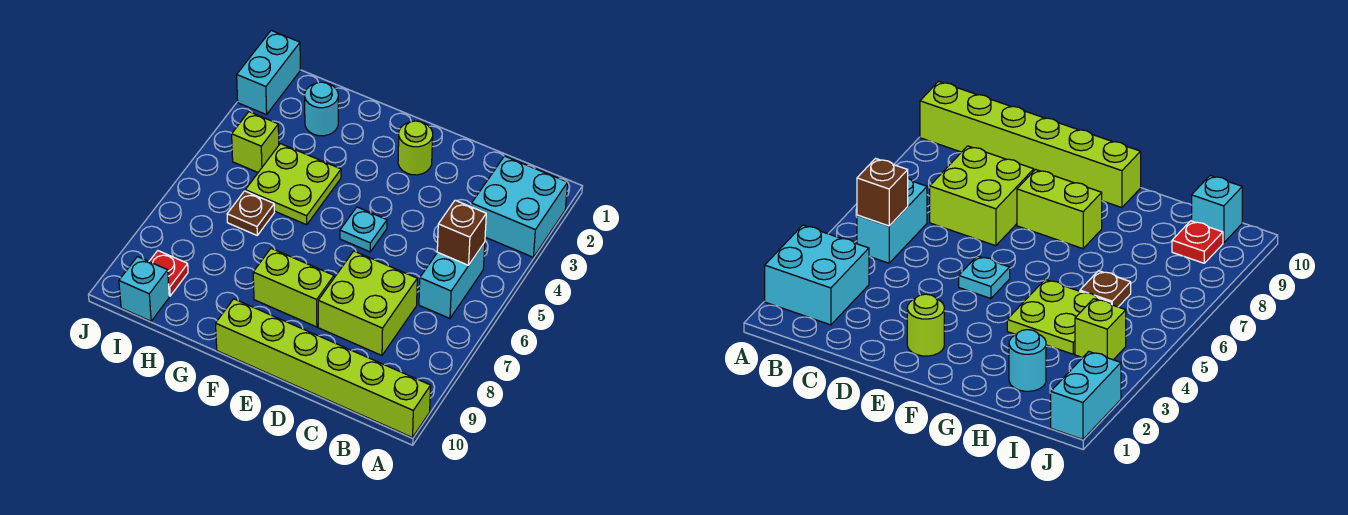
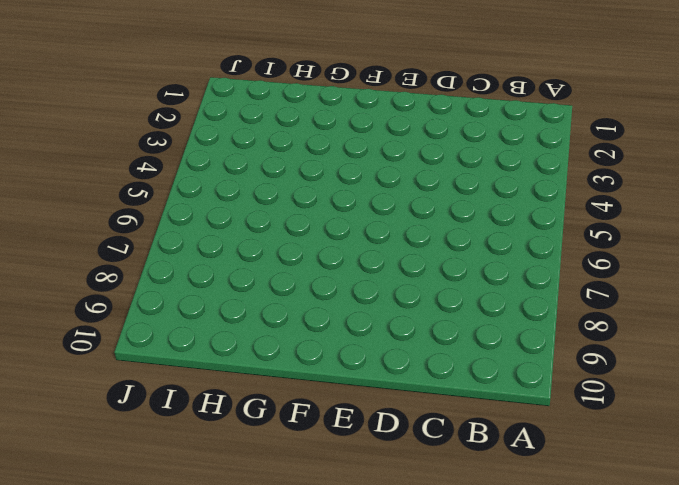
none -> cyan 2x2 brick [471,156,568,257]
none -> lime 1x6 brick [216,299,431,438]
none -> cyan 1x2 brick [419,242,485,318]

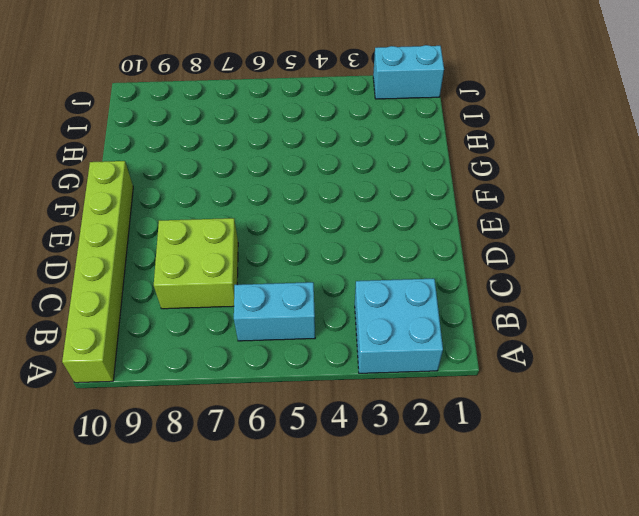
none -> lime 1x1 round brick [398,121,433,175]
none -> cyan 1x1 plate [340,207,387,252]
none -> lime 1x2 brick [253,248,334,327]

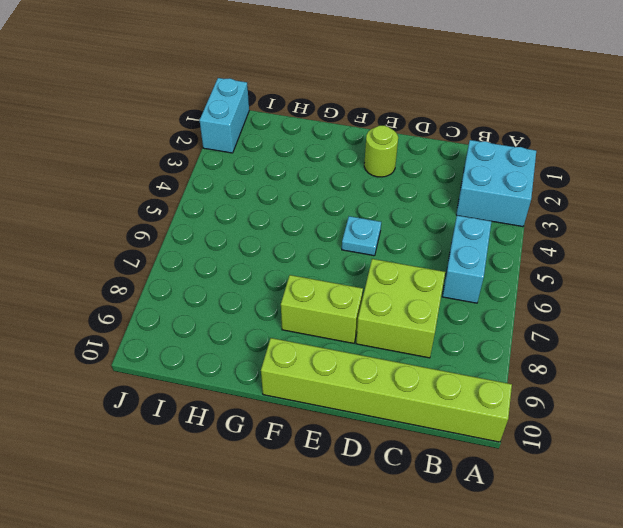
none -> lime 2x2 plate [245,144,341,225]
none -> cyan 1x1 round brick [305,82,338,136]
none -> brown 1x1 plate [227,191,275,235]

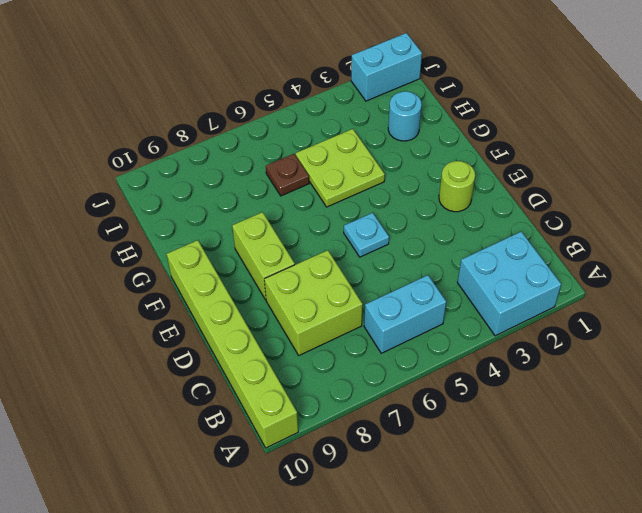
none -> lime 1x1 brick [232,112,279,172]
none -> red 1x1 plate [149,251,188,296]
none -> cyan 1x1 brick [119,257,169,321]

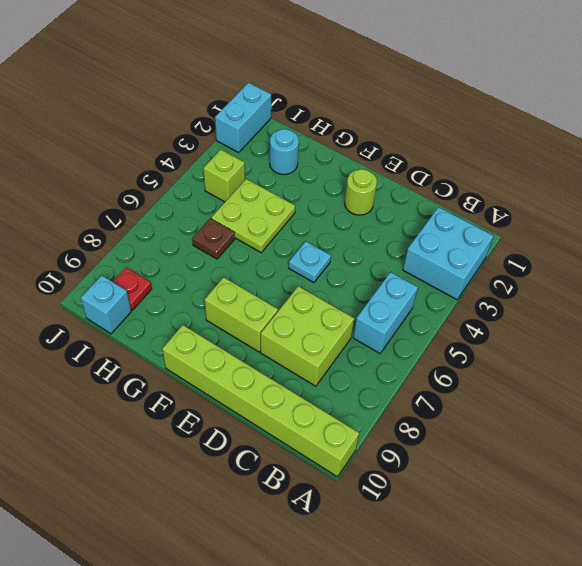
none -> brown 1x1 brick [437,200,486,265]

